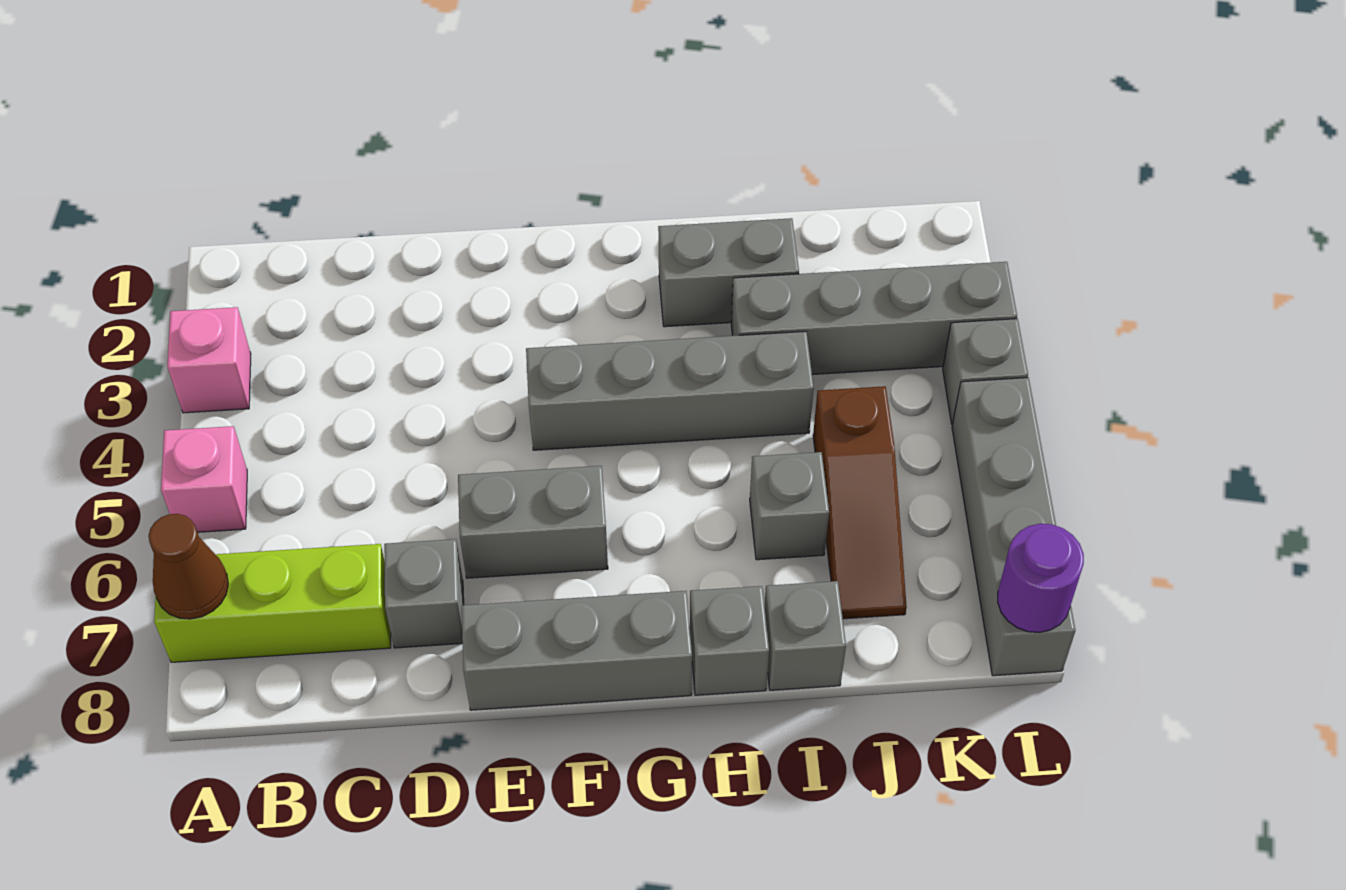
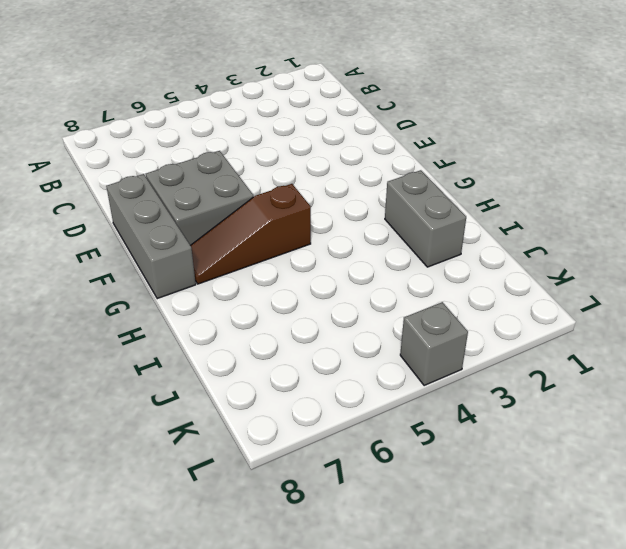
grey 2x2 brick [146,151,253,245] -> grey 1x2 brick [458,466,608,578]
brown 1x3 slope [190,184,311,284] -> brown 1x3 slope moved to [813,386,907,619]
none -> pink 1x1 brick [167,307,251,413]
none -> pink 1x1 brick [161,426,247,532]
none -> lime 1x3 brick [154,544,391,662]

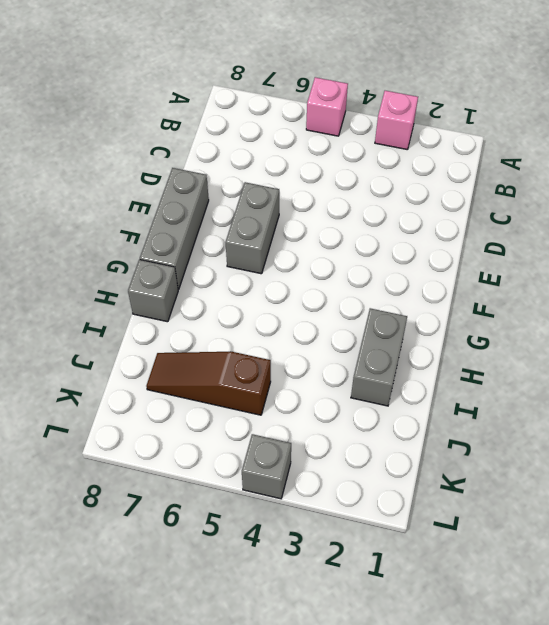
none -> lime 1x3 brick [154,544,391,662]
none -> grey 1x1 brick [384,539,464,648]
none -> grey 1x4 brick [526,331,814,450]

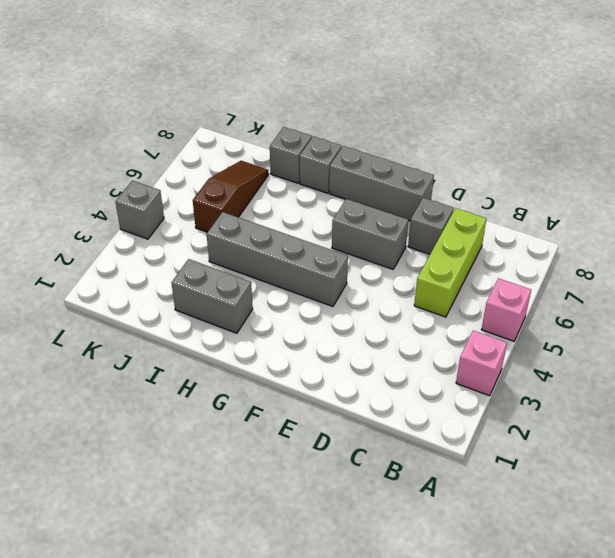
lime 1x3 brick [414,208,486,317] -> lime 1x3 brick turned to [154,544,391,662]
none -> grey 1x4 brick [731,262,1017,375]
none -> grey 1x1 brick [750,452,829,560]
none -> grey 1x4 brick [952,378,1076,676]

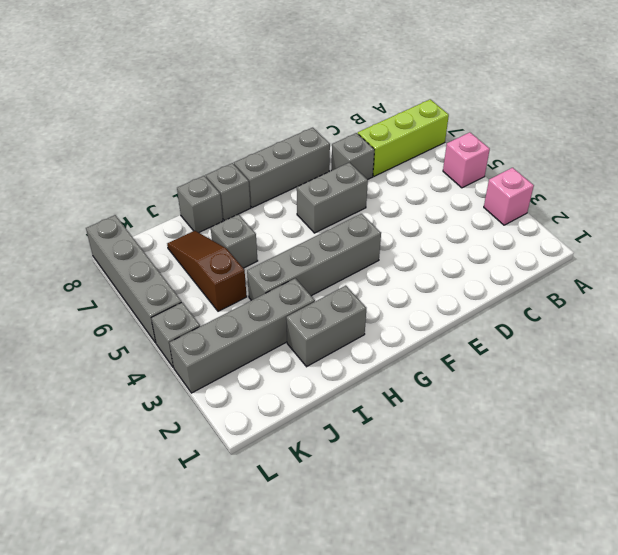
none -> brown 1x1 cone [148,514,228,619]
none -> purple 1x1 round brick [998,524,1084,633]

